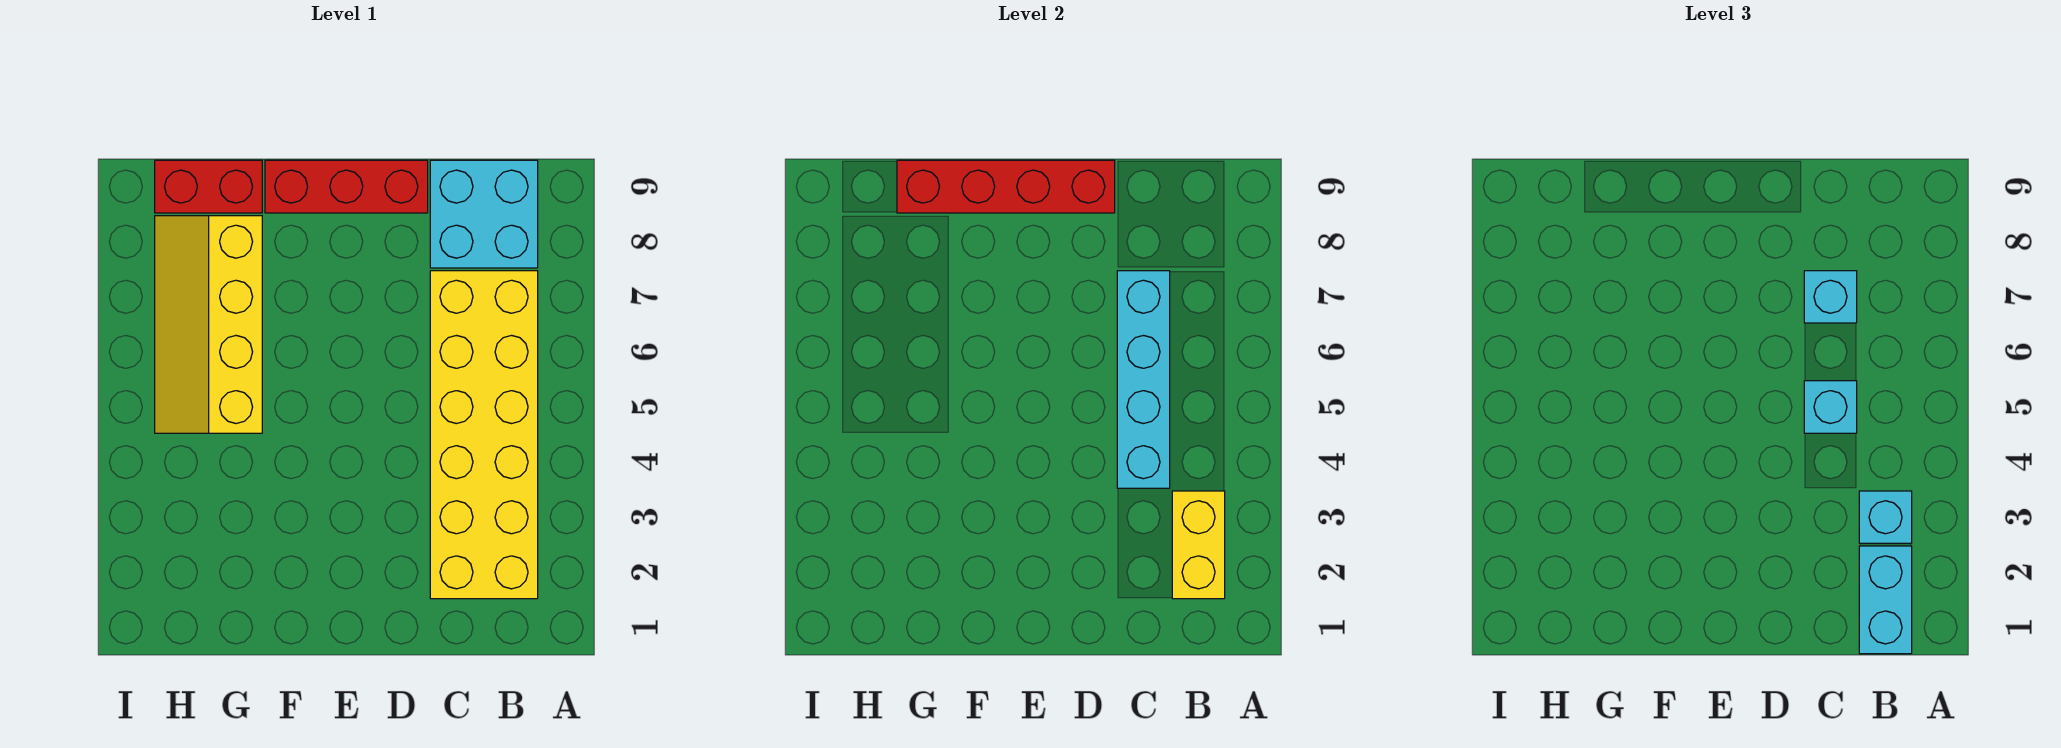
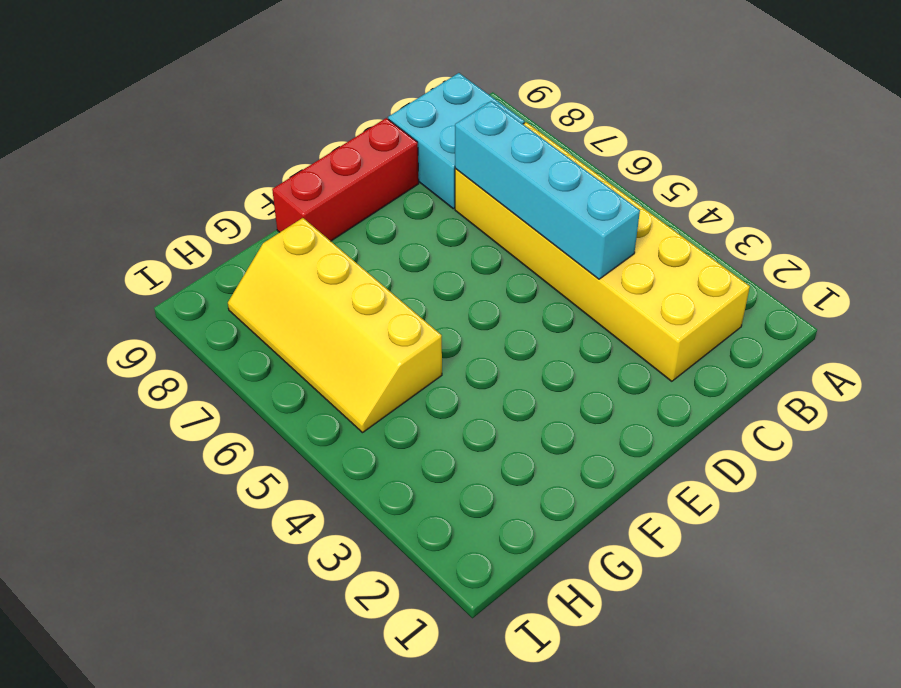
none -> red 1x2 brick [155,160,262,213]
none -> yellow 1x2 brick [1172,491,1225,599]
none -> red 1x4 brick [897,160,1115,213]

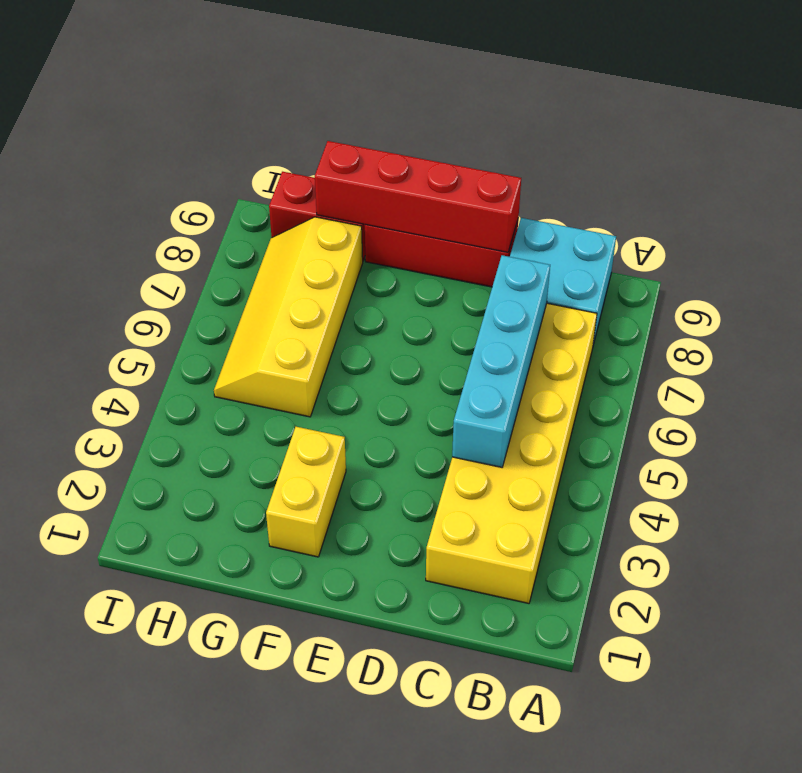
yellow 1x2 brick [266,427,346,557] -> yellow 1x2 brick moved to [1172,491,1225,599]
none -> cyan 1x2 brick [1859,546,1912,654]
none -> cyan 1x1 brick [1859,491,1912,543]
none -> cyan 1x1 brick [1804,381,1857,433]

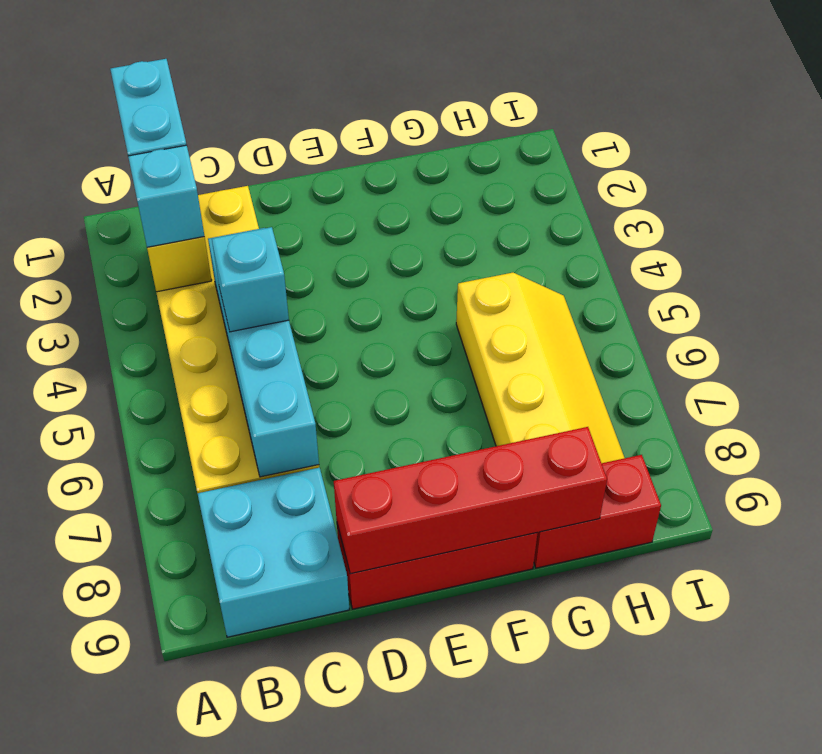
none -> cyan 1x1 brick [1804,271,1857,323]

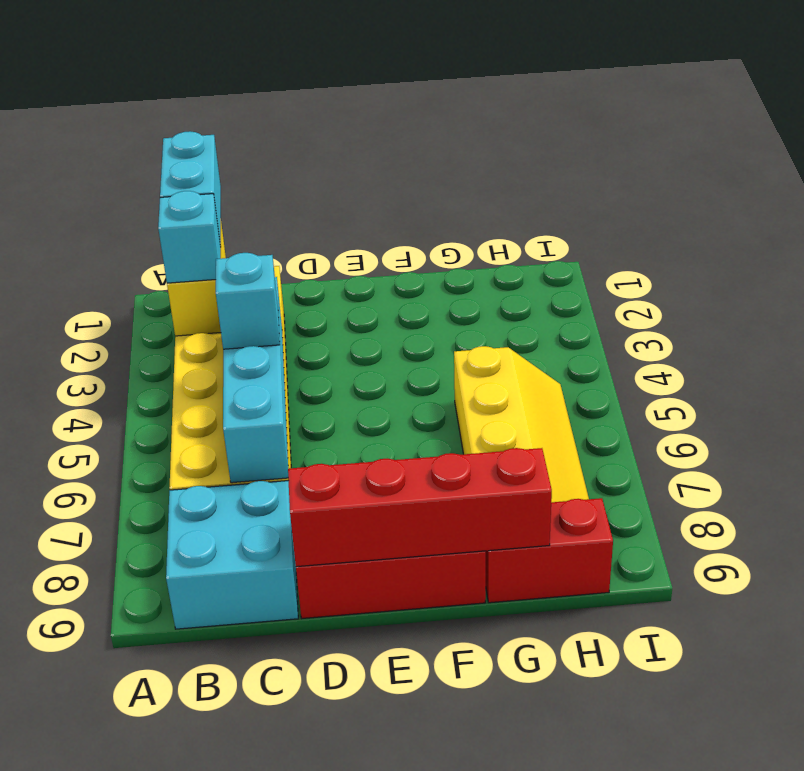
none -> cyan 1x1 brick [1804,271,1857,323]

